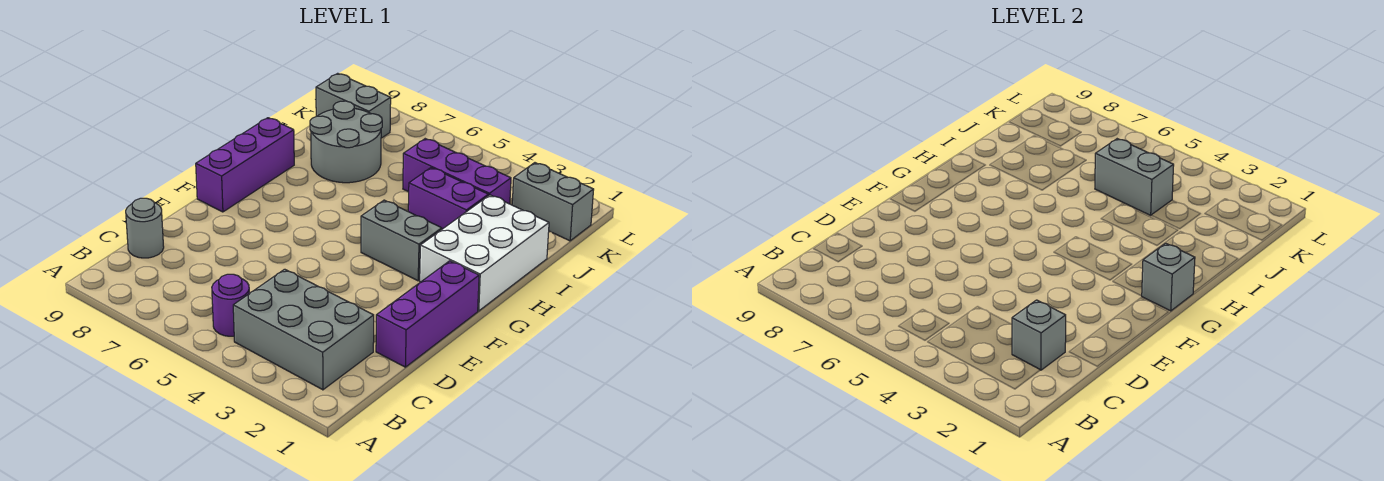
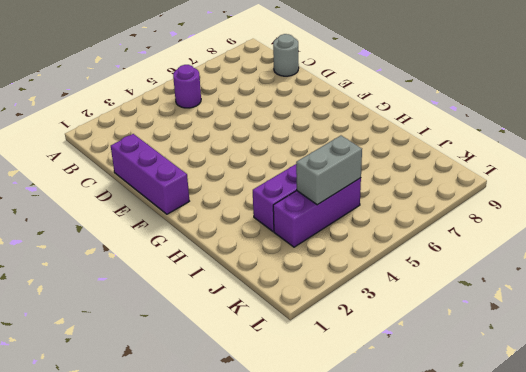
none -> grey 2x3 brick [233,269,374,390]
none -> purple 1x3 brick [196,118,294,212]
none -> white 2x3 brick [420,195,549,311]

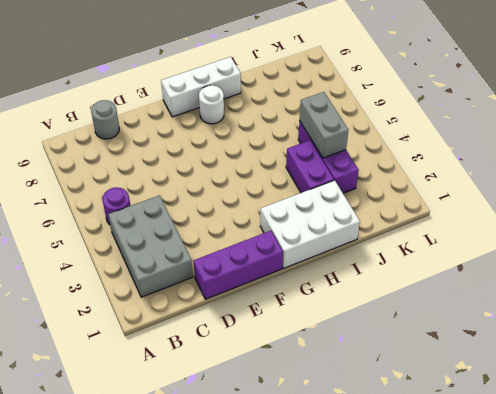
white 1x3 brick [161,57,241,117] -> purple 1x3 brick [196,118,294,212]
white 1x1 round brick [199,85,224,124] -> none
none -> grey 1x2 brick [361,200,442,281]
none -> grey 2x2 round brick [310,101,382,183]
none -> grey 1x2 brick [512,163,594,241]

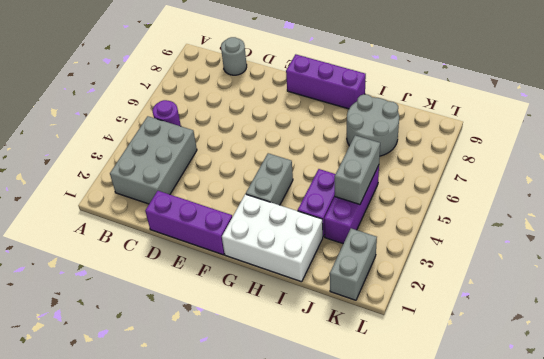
none -> grey 1x2 brick [316,73,391,138]
none -> grey 1x1 brick [1012,300,1066,370]
none -> grey 1x1 brick [1142,243,1195,311]

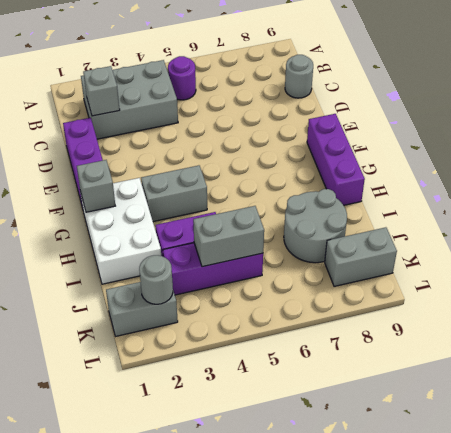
grey 1x1 round brick [139,255,173,304] -> none

